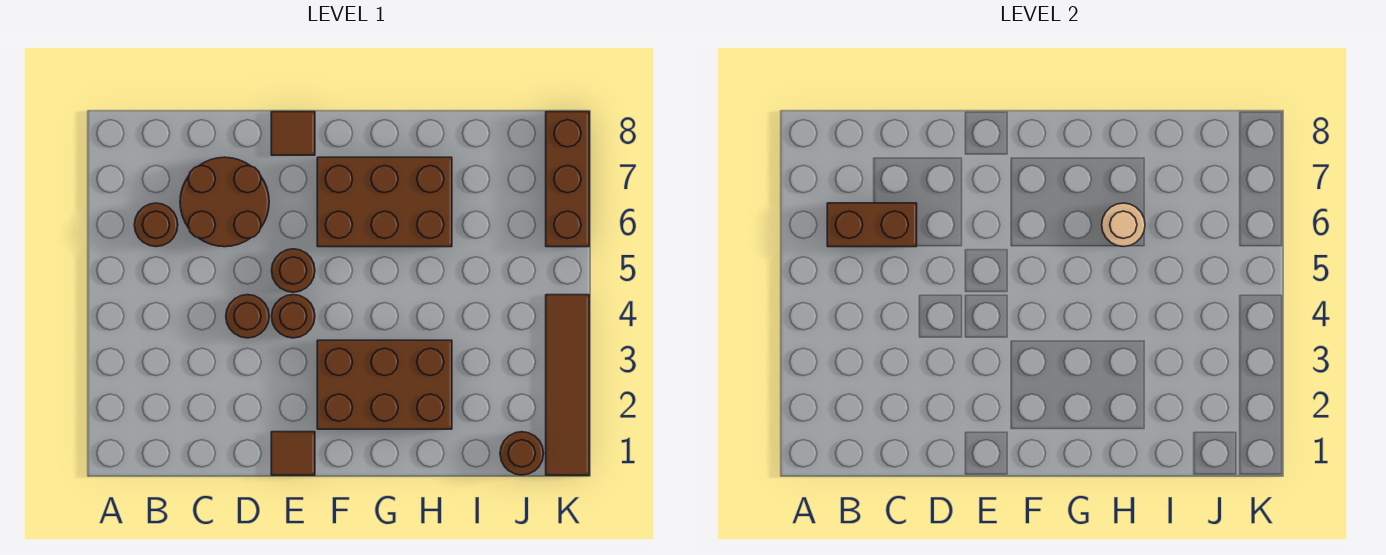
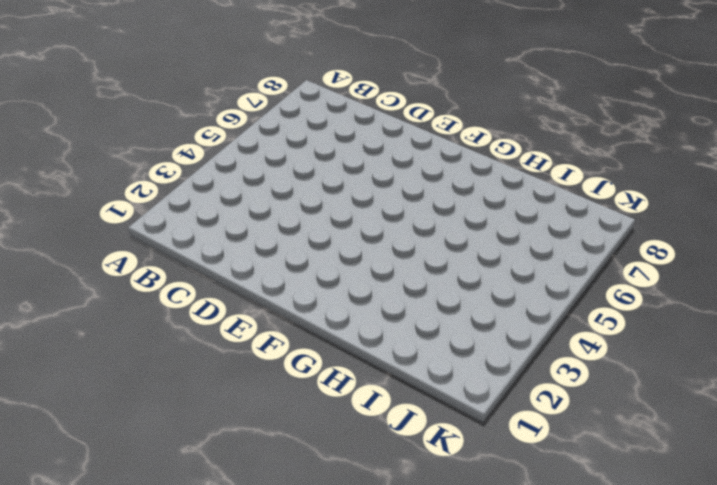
none -> brown 1x1 round brick [134,203,178,247]
none -> brown 2x2 round brick [180,157,269,247]
none -> brown 1x1 round brick [226,295,269,338]

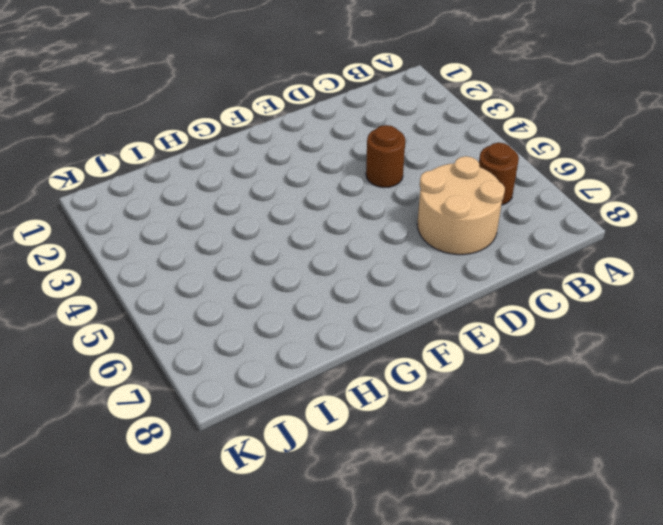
tan 2x2 round brick [417,156,505,255] -> brown 2x2 round brick [180,157,269,247]
none -> brown 1x1 tile [271,432,315,475]
none -> brown 1x1 round brick [272,295,315,338]
none -> brown 1x1 round brick [272,249,315,292]

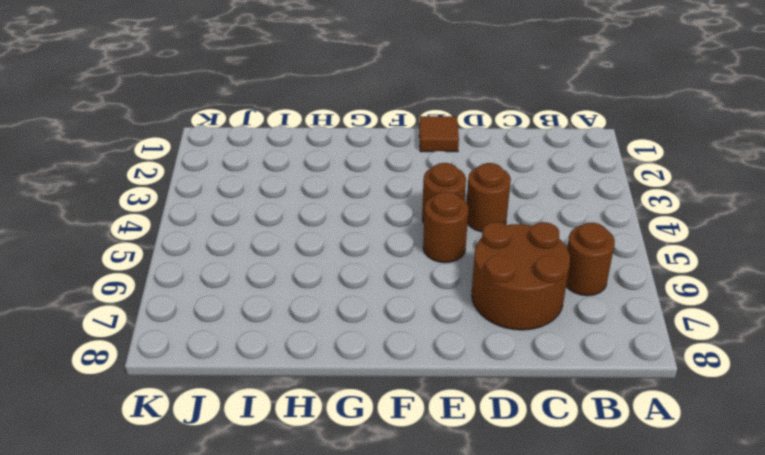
none -> brown 1x1 tile [271,112,315,155]
none -> brown 2x3 brick [317,340,452,429]
none -> brown 2x3 brick [317,157,452,247]

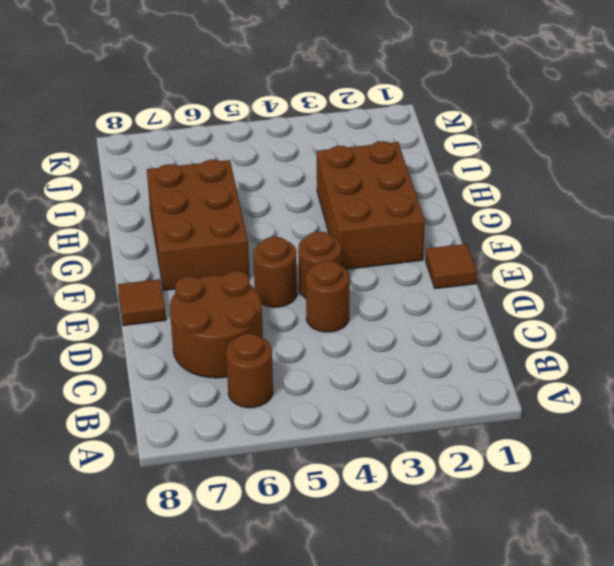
none -> brown 1x1 round brick [500,432,544,475]
none -> brown 1x4 tile [546,295,589,475]
none -> brown 1x3 brick [546,112,589,247]

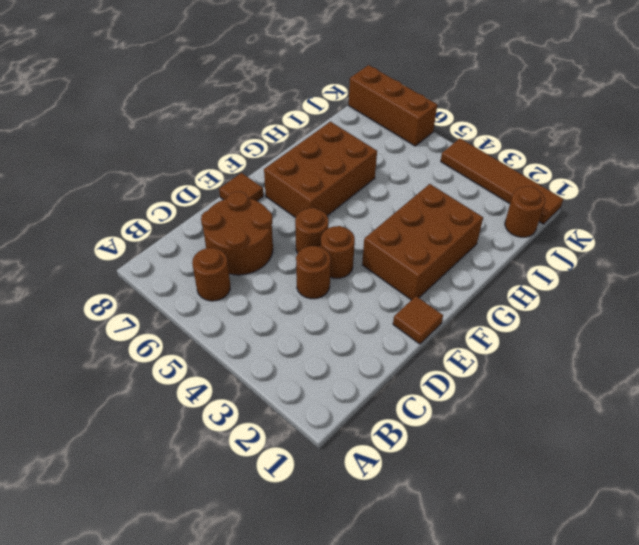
none -> brown 1x2 brick [827,203,917,247]
none -> tan 1x1 round brick [1102,203,1145,247]

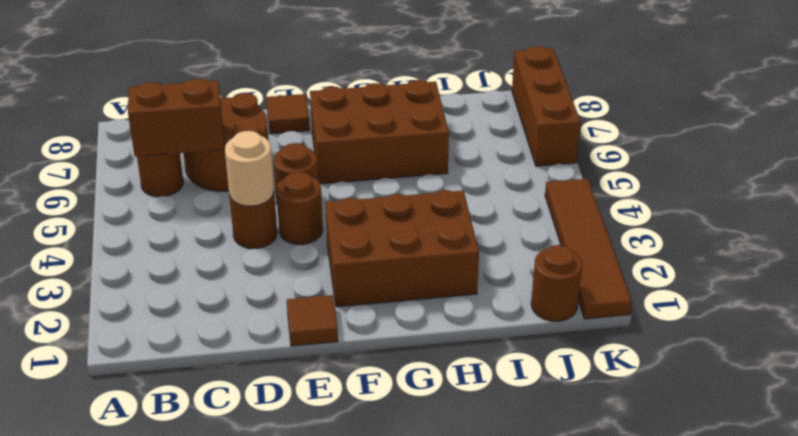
tan 1x1 round brick [225,131,274,206] -> tan 1x1 round brick moved to [1102,203,1145,247]

